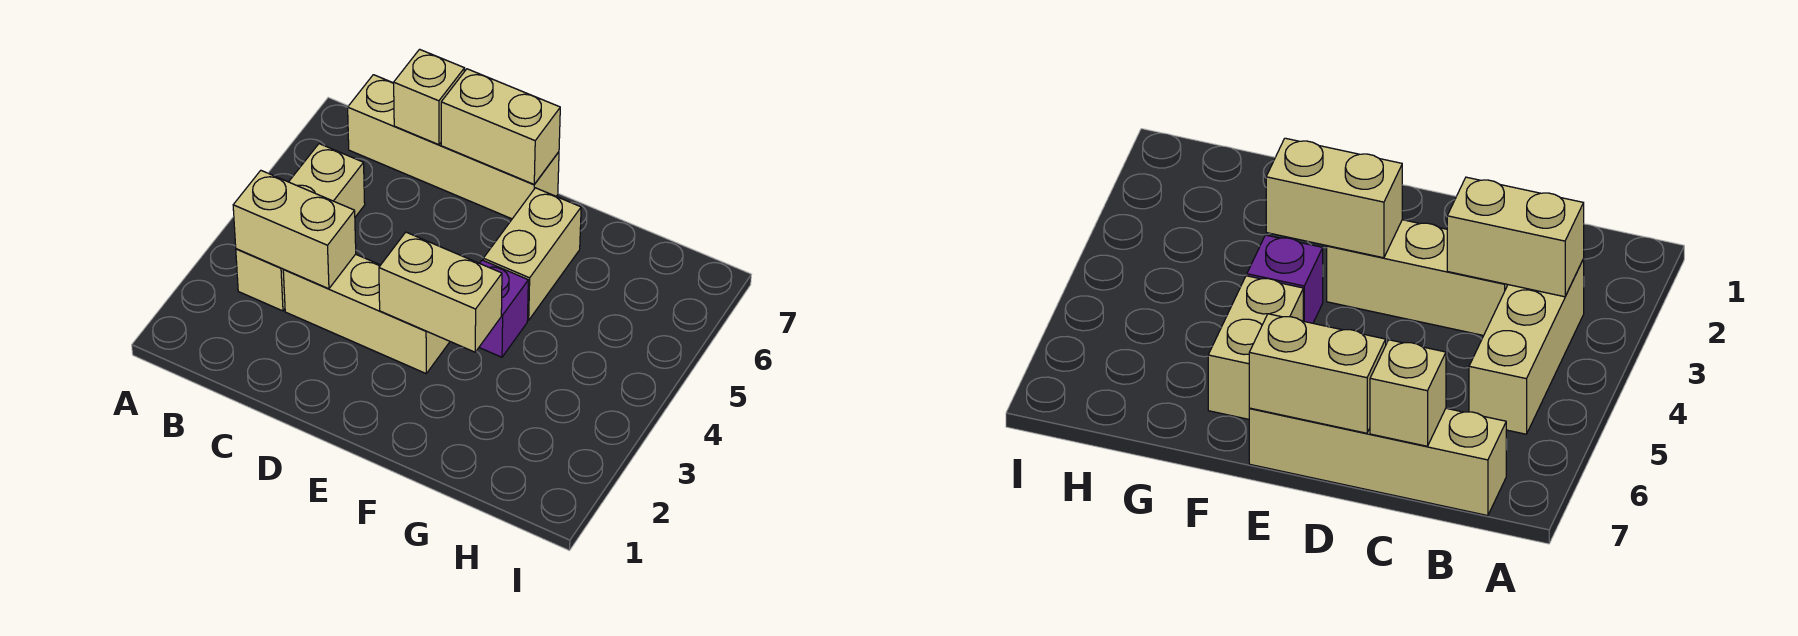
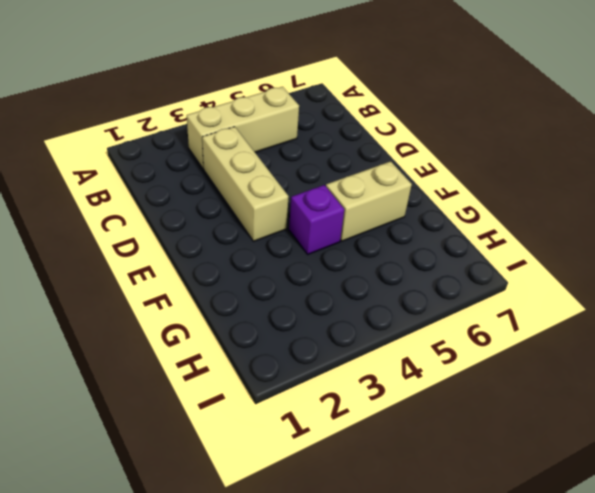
none -> tan 1x4 brick [348,75,559,219]
none -> tan 1x2 brick [233,171,356,289]

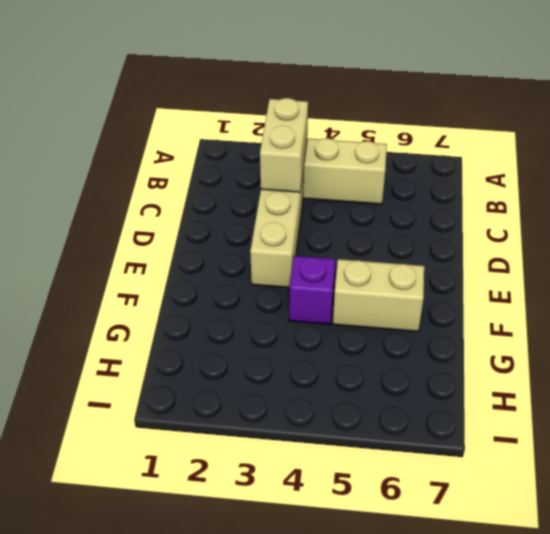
none -> tan 1x4 brick [348,75,559,219]
none -> tan 1x1 brick [394,49,465,145]

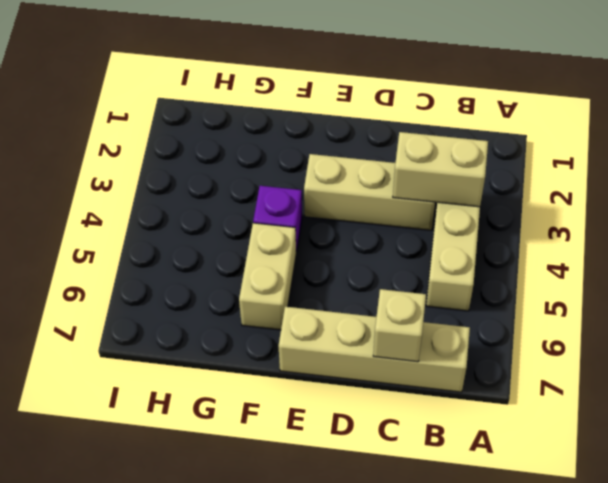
none -> tan 1x2 brick [441,69,560,184]
none -> tan 1x2 brick [379,232,502,352]

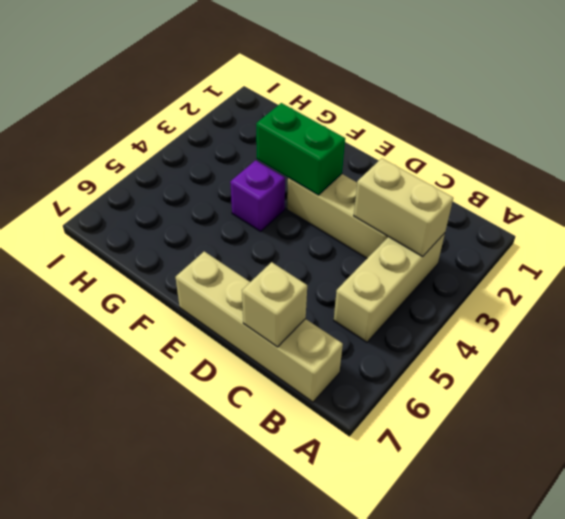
green 1x2 brick [256,103,345,195] -> tan 1x2 brick [379,232,502,352]
none -> tan 1x2 brick [483,188,581,320]
none -> tan 1x2 brick [441,69,560,184]

